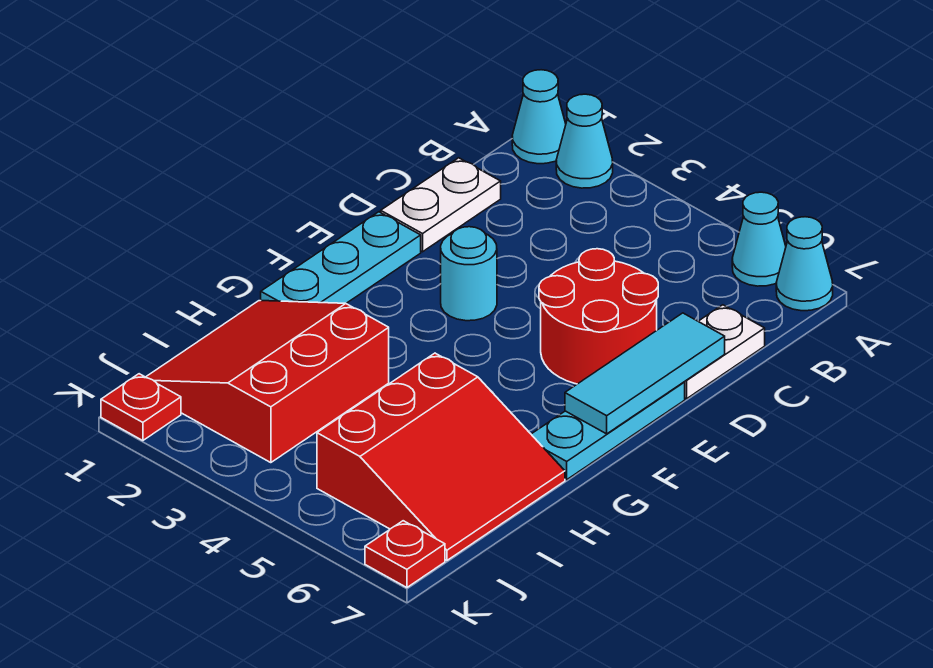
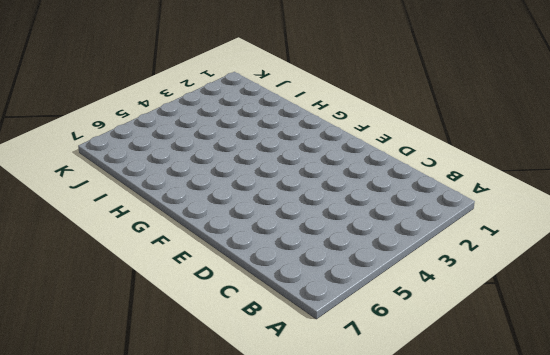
none -> cyan 1x1 cone [512,70,566,164]
none -> cyan 1x1 cone [556,94,613,188]
none -> cyan 1x1 cone [732,192,786,286]

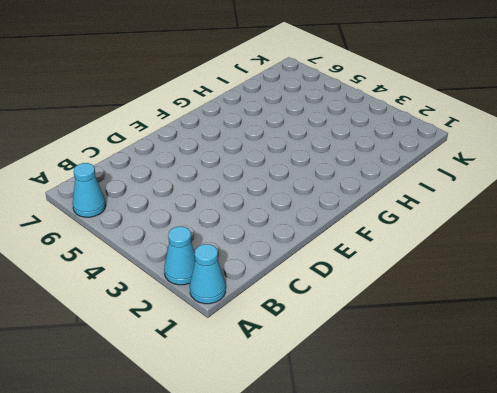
none -> cyan 1x1 cone [776,217,833,311]
none -> white 1x2 plate [381,158,501,252]
none -> white 1x2 plate [685,305,765,399]

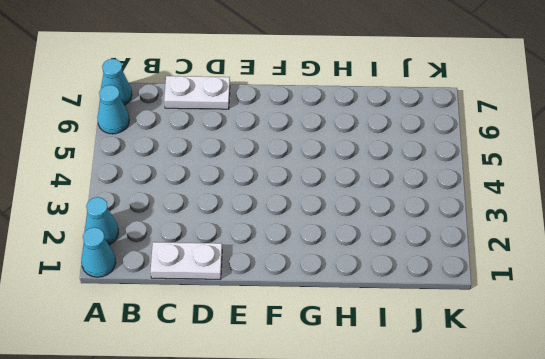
none -> red 2x2 round brick [539,249,658,384]
none -> cyan 1x3 plate [261,212,421,303]
none -> cyan 1x1 round brick [441,227,497,321]

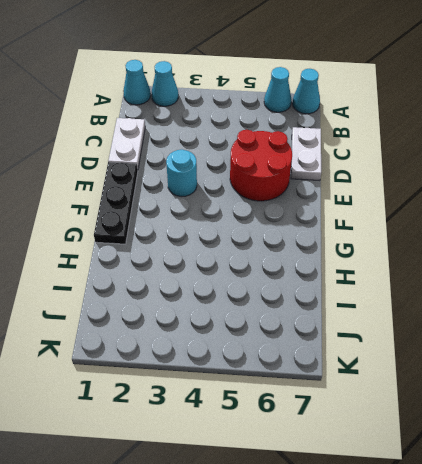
black 1x3 plate [94,162,138,244] -> cyan 1x3 plate [261,212,421,303]
none -> cyan 1x3 plate [531,382,685,480]
none -> red 3x3 slope [146,301,389,463]
none -> red 3x3 slope [317,353,565,561]

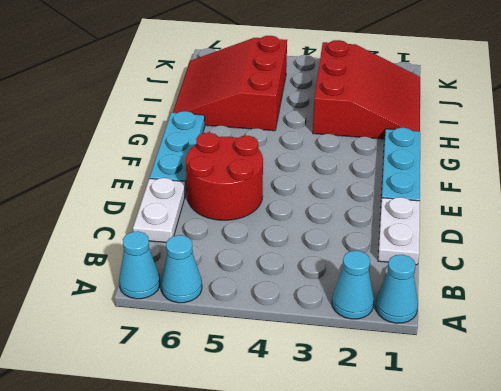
none -> cyan 1x1 round brick [441,227,497,321]
none -> red 1x1 plate [101,374,181,441]
none -> red 1x1 plate [365,521,445,588]

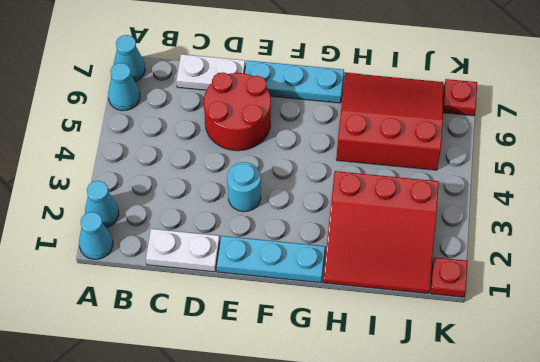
none -> cyan 1x3 tile [565,313,725,434]

